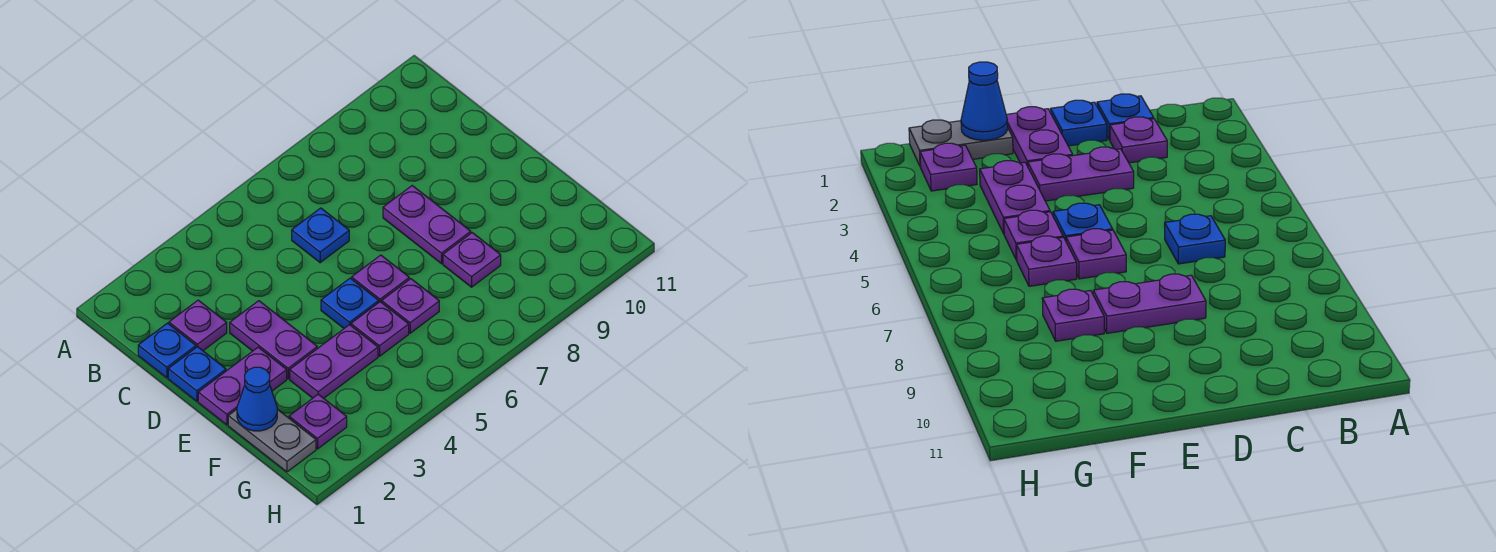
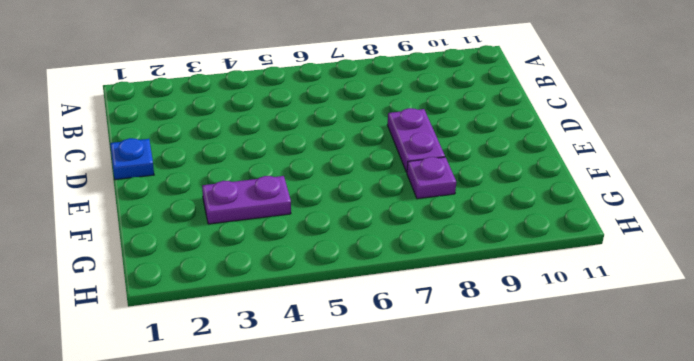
none -> blue 1x1 plate [138,323,196,378]
none -> purple 1x1 plate [169,300,227,351]
none -> blue 1x1 plate [292,208,349,263]

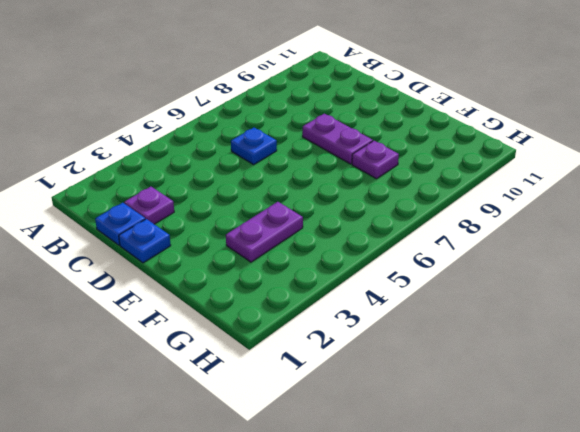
none -> purple 1x2 plate [230,301,317,379]
none -> purple 1x2 plate [198,347,287,425]
none -> blue 1x1 plate [321,278,379,328]

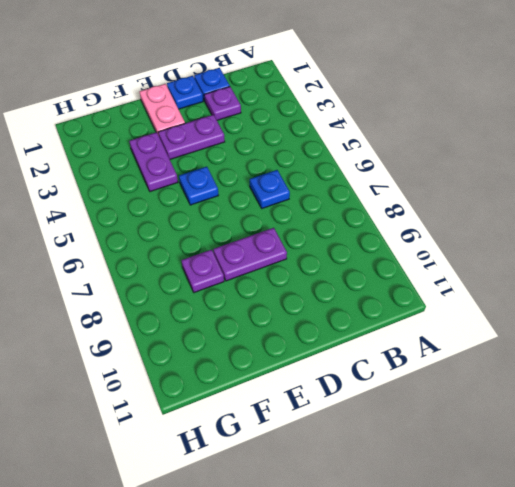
pink 1x2 plate [140,84,185,135] -> purple 1x2 plate [198,347,287,425]
none -> purple 1x1 plate [352,255,409,302]
none -> grey 1x2 plate [228,409,316,472]
none -> purple 1x1 plate [351,302,409,356]

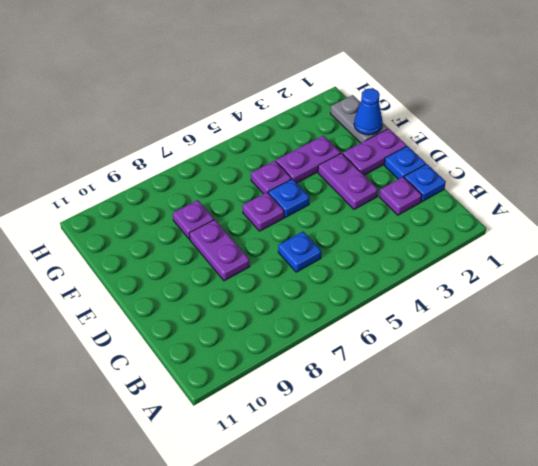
none -> purple 1x1 plate [382,279,439,333]
none -> purple 1x1 plate [289,394,347,449]

